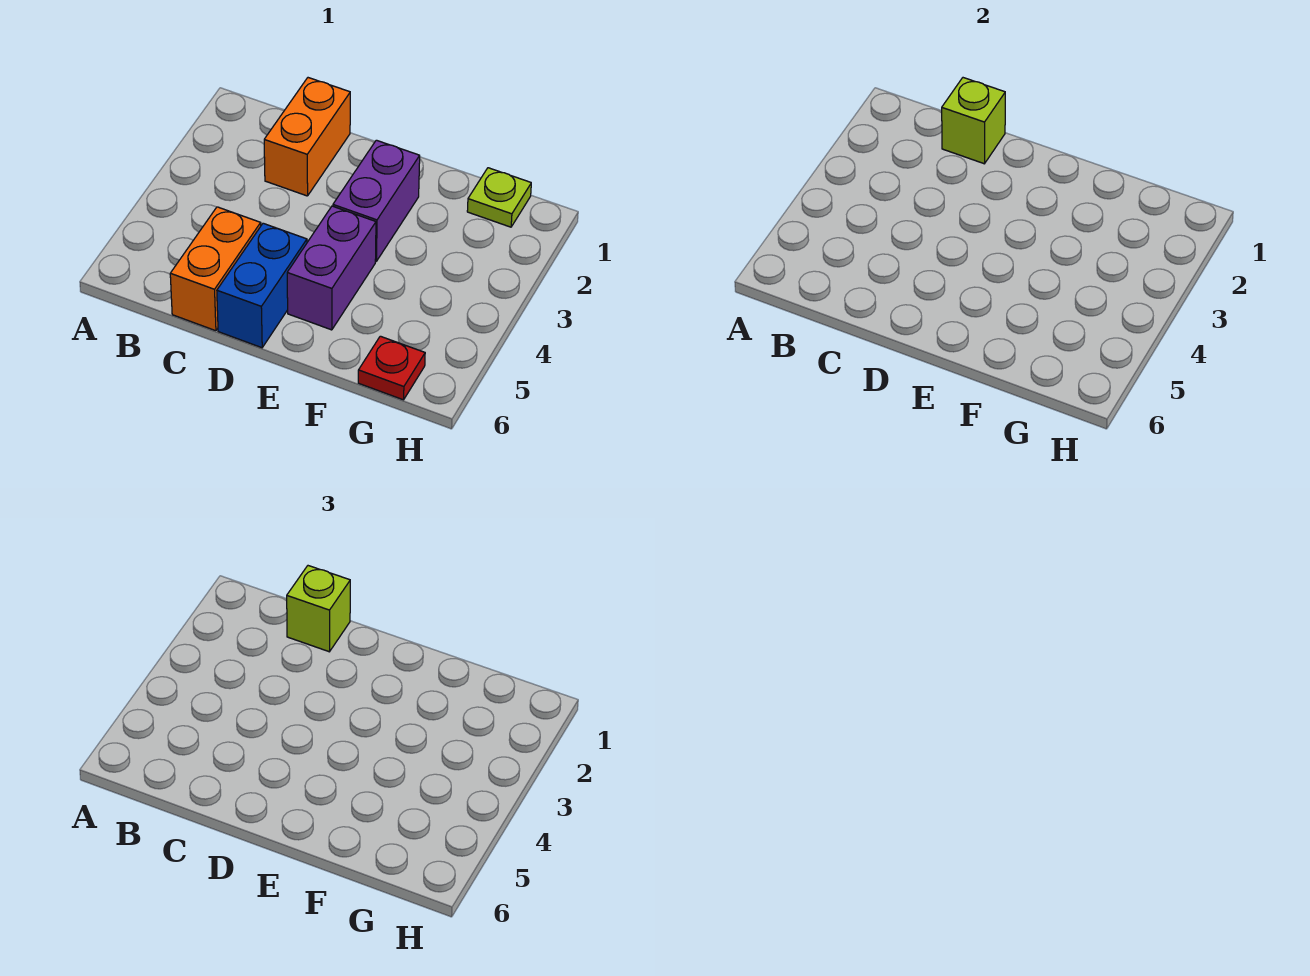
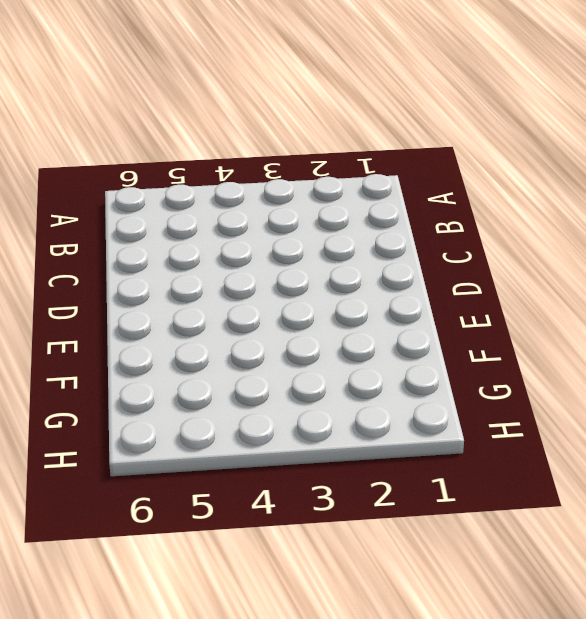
none -> orange 1x2 brick [264,78,350,196]
none -> orange 1x2 brick [170,207,261,331]

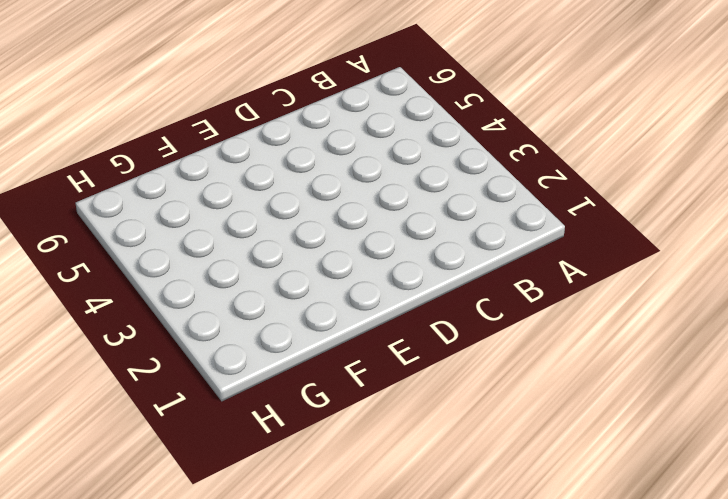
none -> orange 1x2 brick [264,78,350,196]
none -> orange 1x2 brick [170,207,261,331]

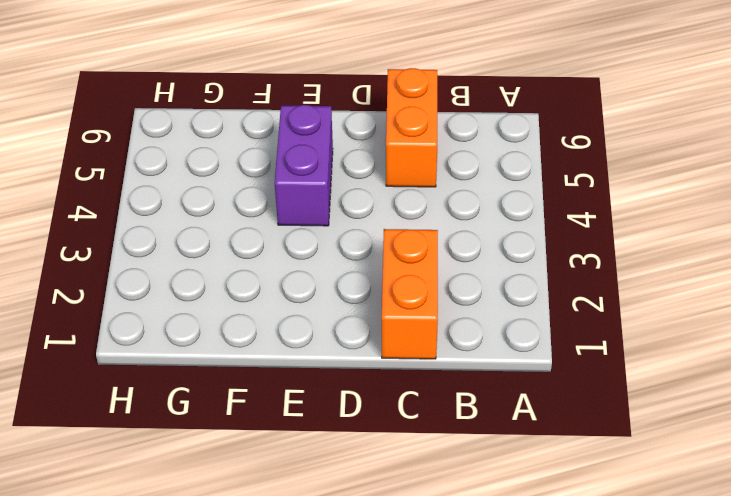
none -> blue 1x2 brick [217,223,307,348]
none -> purple 1x2 brick [333,140,420,261]

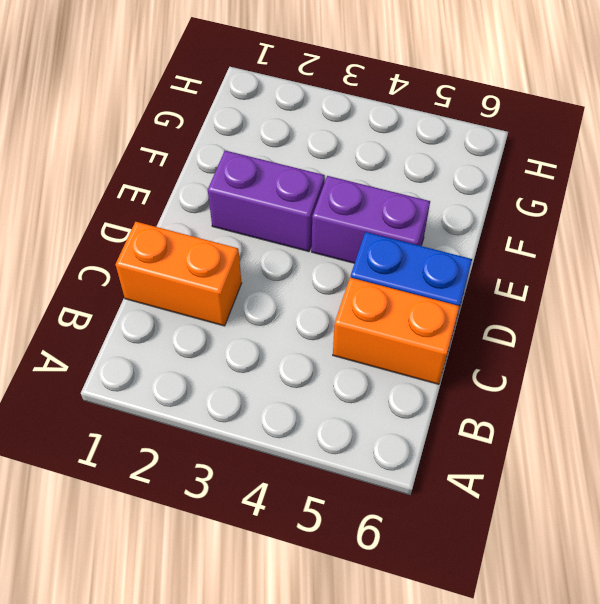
none -> lime 1x1 plate [467,168,531,227]
none -> red 1x1 plate [358,336,425,400]

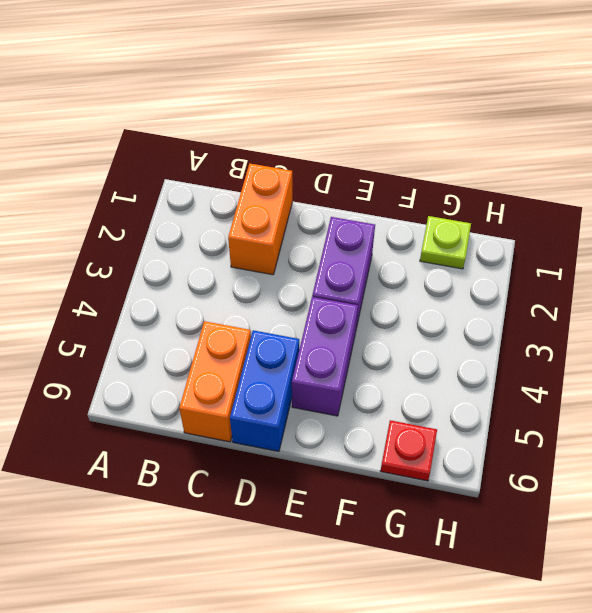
none -> lime 1x1 brick [942,78,1005,164]
none -> lime 1x1 brick [287,566,350,652]

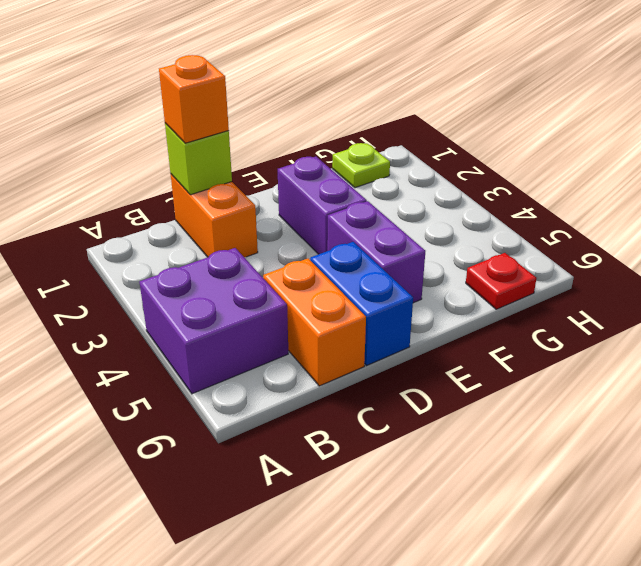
purple 2x2 brick [139,248,288,394] -> none
orange 1x1 brick [159,55,229,143] -> lime 1x1 brick [287,566,350,652]

